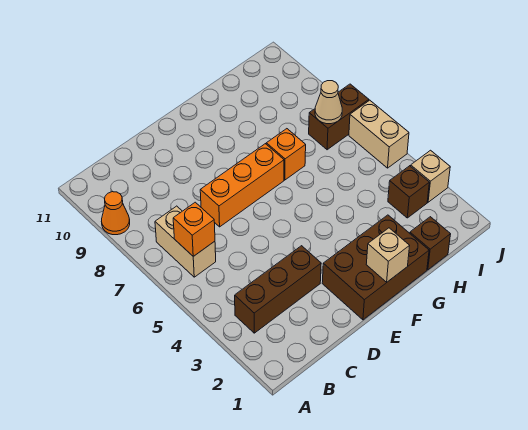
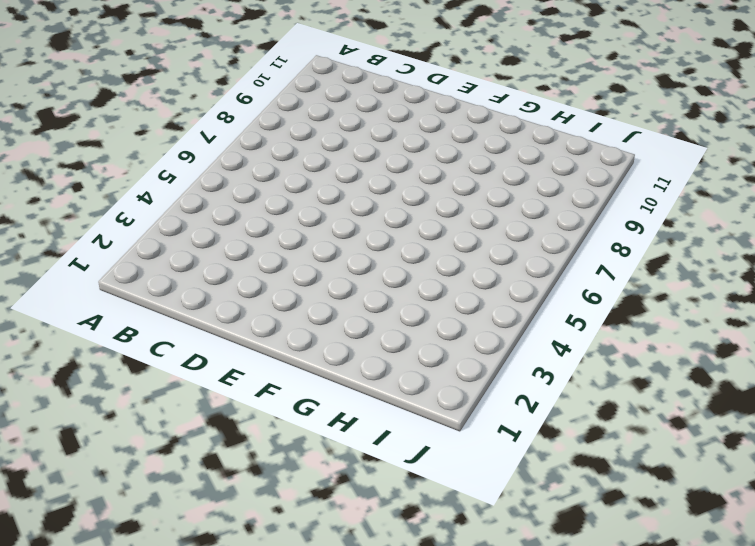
none -> orange 1x1 cone [101,192,130,235]
none -> brown 1x3 brick [235,246,321,333]
none -> tan 1x2 brick [155,206,216,277]

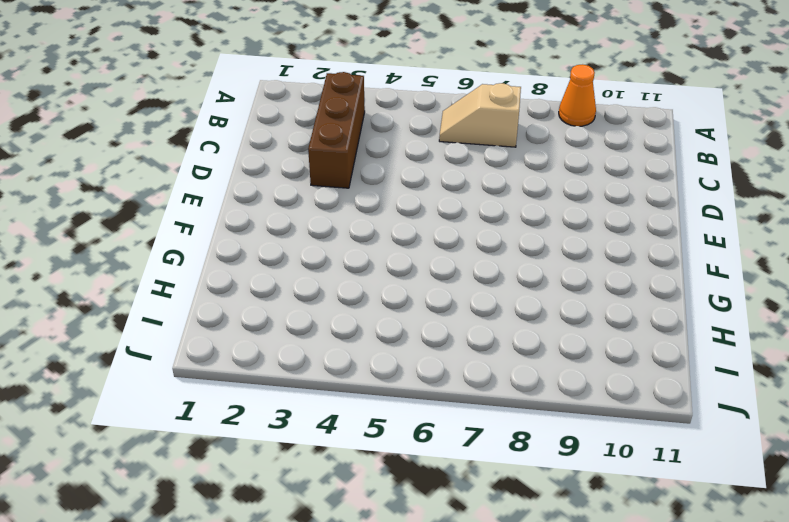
tan 1x2 slope [439,83,521,147] -> tan 1x2 brick [155,206,216,277]
none -> orange 1x3 brick [200,144,284,227]
none -> brown 2x3 brick [322,215,429,320]
none -> orange 1x1 brick [266,129,306,180]

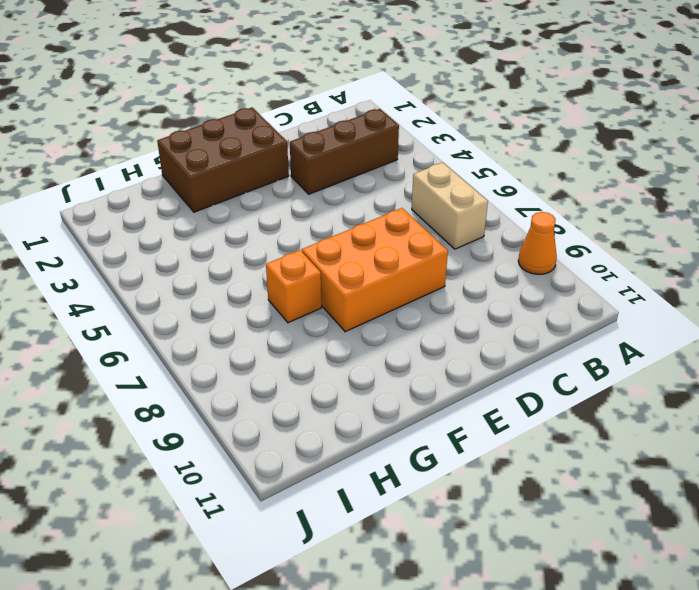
orange 2x3 brick [302,208,448,332] -> orange 1x3 brick [200,144,284,227]
none -> brown 1x1 brick [410,217,451,270]
none -> brown 1x1 brick [388,166,429,218]
none -> brown 1x2 brick [309,84,369,150]

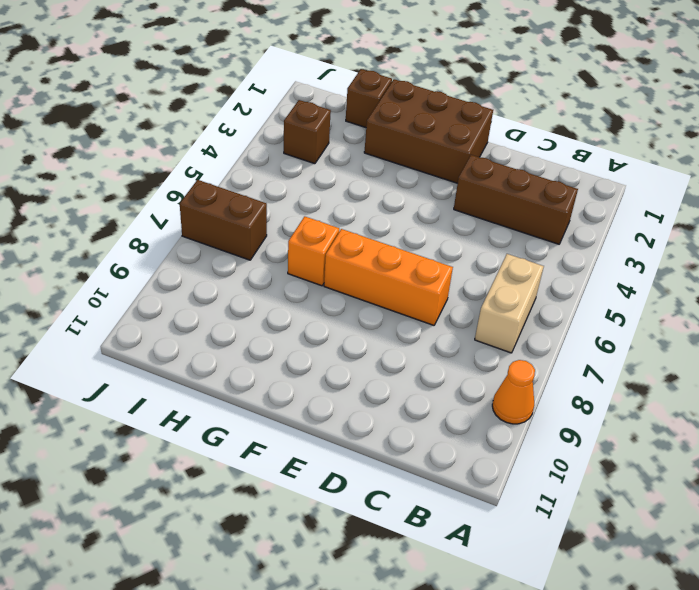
none -> tan 1x1 brick [411,150,450,202]
none -> tan 1x2 brick [349,100,409,168]
none -> orange 1x1 brick [173,202,215,256]

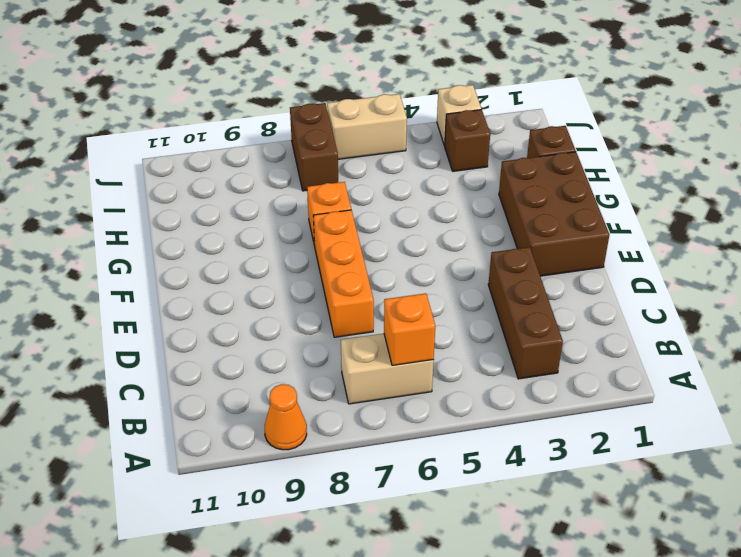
none -> tan 1x1 brick [366,228,409,282]
none -> tan 1x1 cone [315,81,342,124]

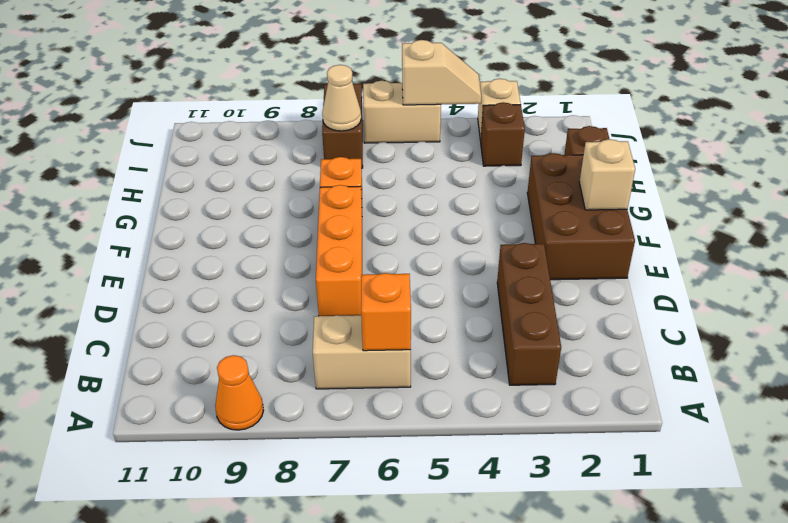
tan 1x2 slope [402,40,481,105] -> none

